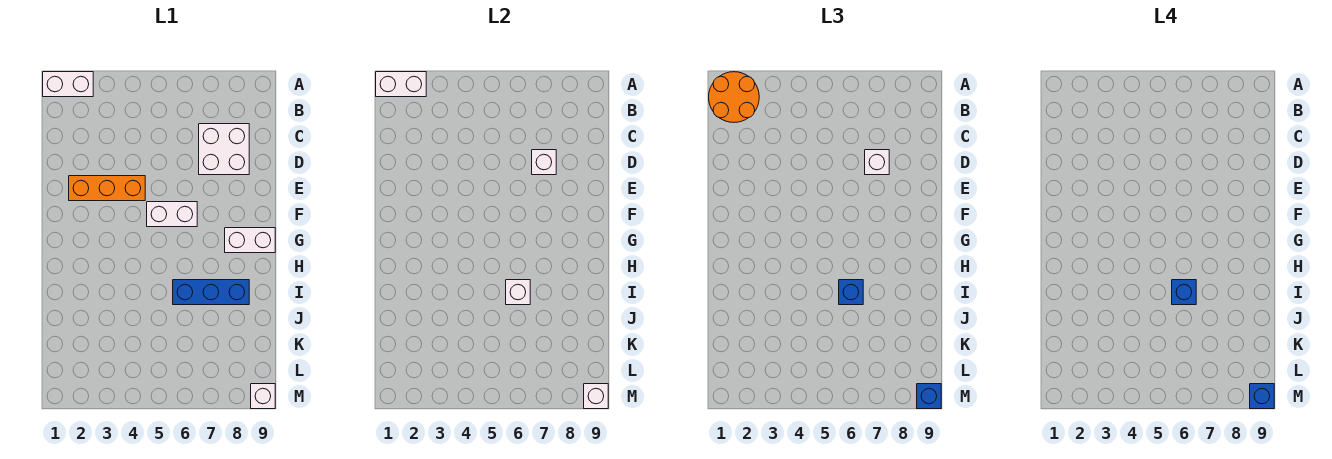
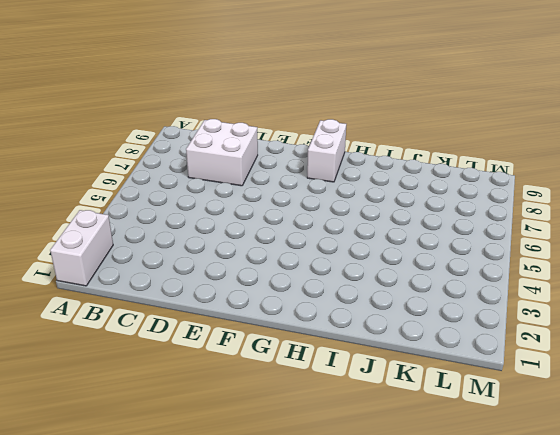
none -> orange 1x3 brick [69,176,145,201]
none -> white 1x2 brick [147,202,197,227]
none -> blue 1x3 brick [173,280,249,305]

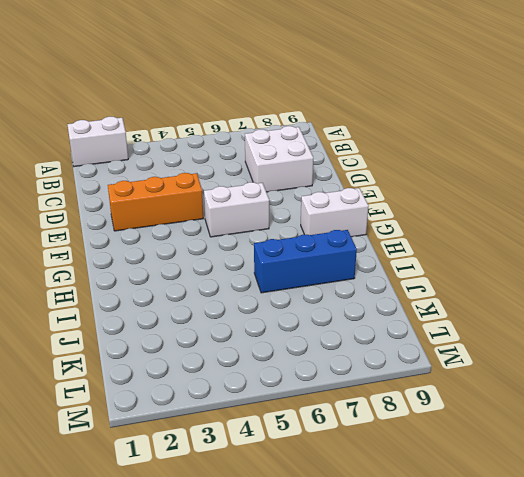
none -> white 1x1 brick [251,384,275,409]
none -> white 1x2 brick [376,72,426,97]
none -> white 1x1 brick [532,150,556,175]

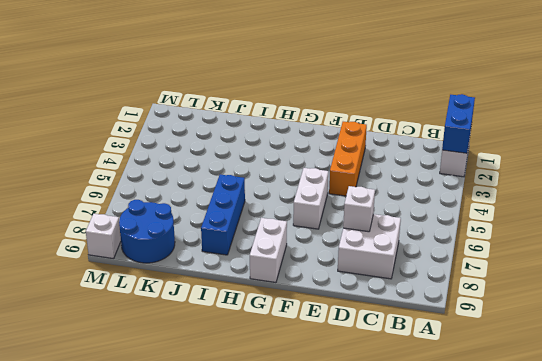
blue 1x2 brick [442,94,475,153] -> white 1x2 brick [376,72,426,97]
blue 2x2 round brick [119,200,175,263] -> none
none -> white 1x1 brick [506,280,530,305]
none -> white 1x1 brick [584,384,608,409]
none -> orange 2x2 round brick [709,72,759,122]

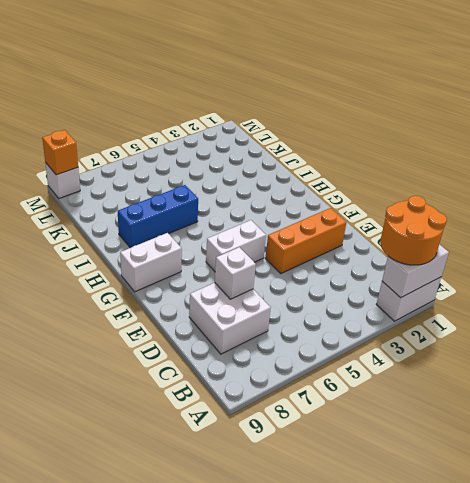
orange 1x1 brick [42,130,78,175] -> white 1x1 brick [584,384,608,409]
none -> white 1x1 brick [506,280,530,305]
none -> white 1x1 brick [865,150,889,175]
none -> blue 1x1 brick [839,280,863,305]

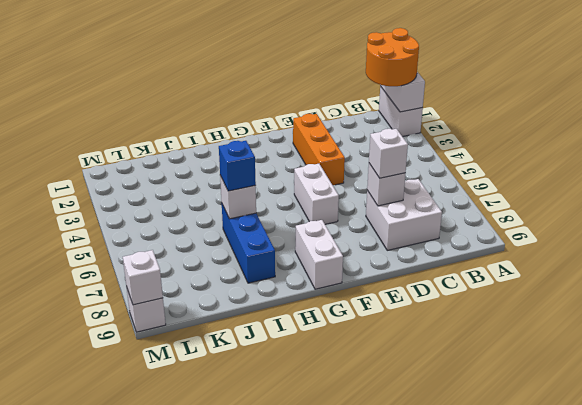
none -> blue 1x1 brick [917,384,941,409]
none -> blue 1x1 brick [1172,280,1196,305]
none -> blue 1x1 brick [1250,384,1274,409]

